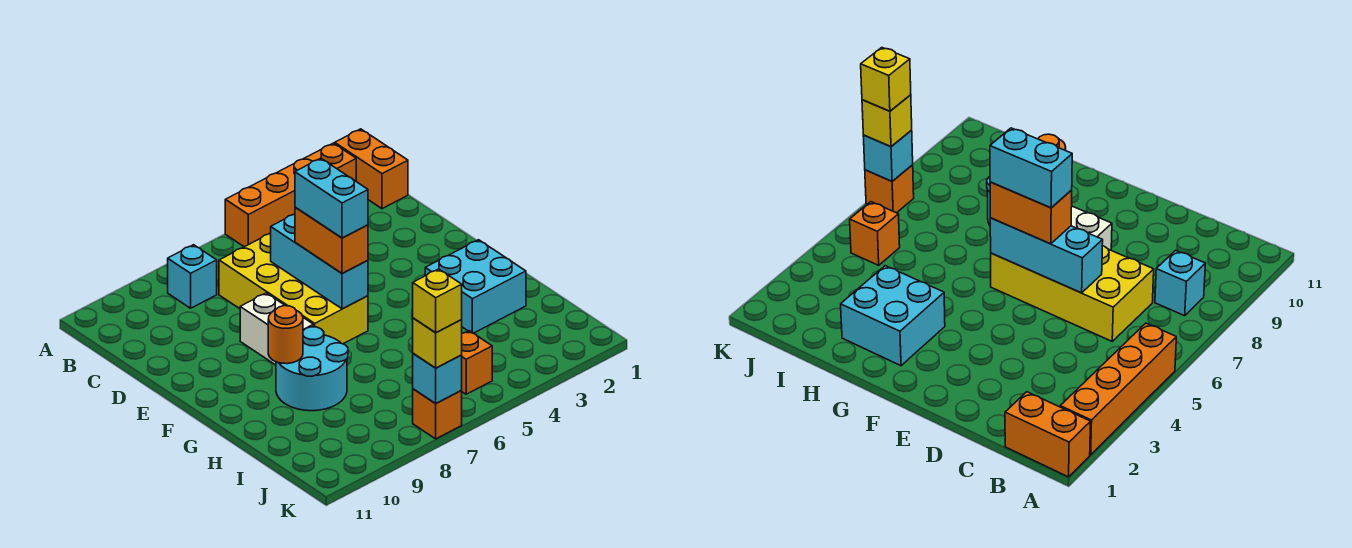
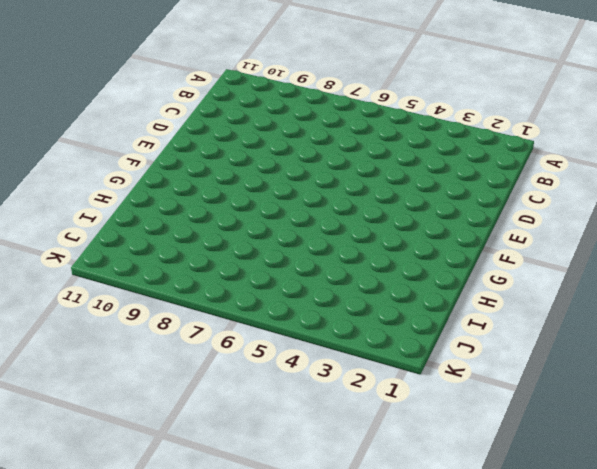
none -> orange 1x2 brick [335,129,408,209]
none -> orange 1x4 brick [225,143,356,247]
none -> cyan 1x1 brick [168,245,217,308]

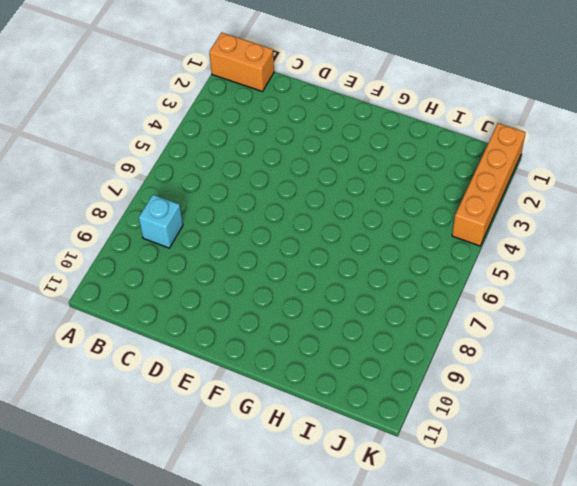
orange 1x4 brick [452,123,526,246] -> orange 1x4 brick moved to [225,143,356,247]
none -> yellow 2x4 brick [219,233,368,344]
none -> white 1x2 brick [240,293,313,365]
none -> cyan 2x2 brick [425,240,526,333]

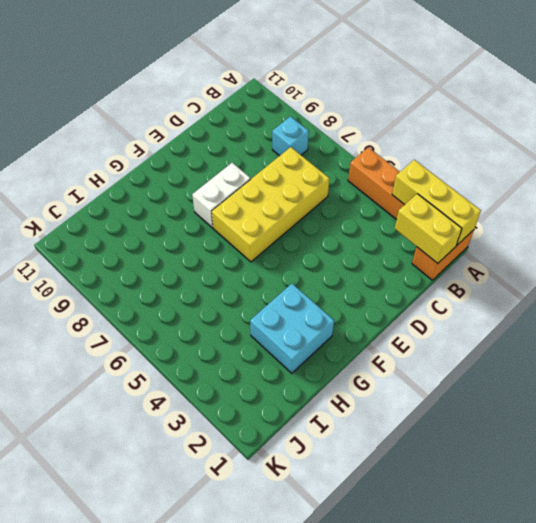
yellow 1x3 brick [392,160,481,246] -> none
yellow 1x2 brick [395,194,462,264] -> none
none -> cyan 2x2 round brick [276,327,348,411]
none -> orange 1x1 brick [461,331,492,394]
none -> orange 1x1 brick [413,389,462,439]

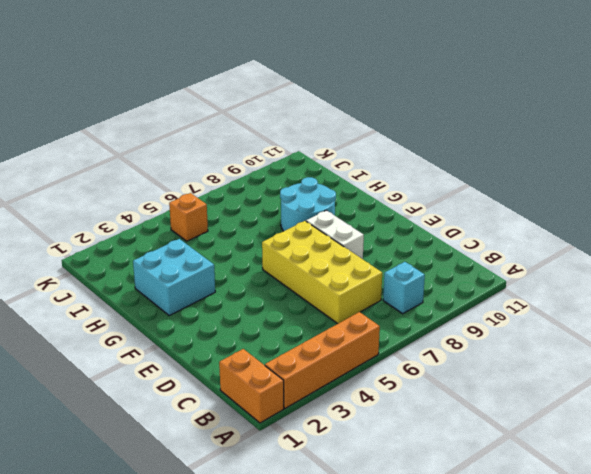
none -> orange 1x1 brick [413,389,462,439]
none -> cyan 1x3 brick [271,214,368,309]
none -> orange 1x1 round brick [268,306,303,364]

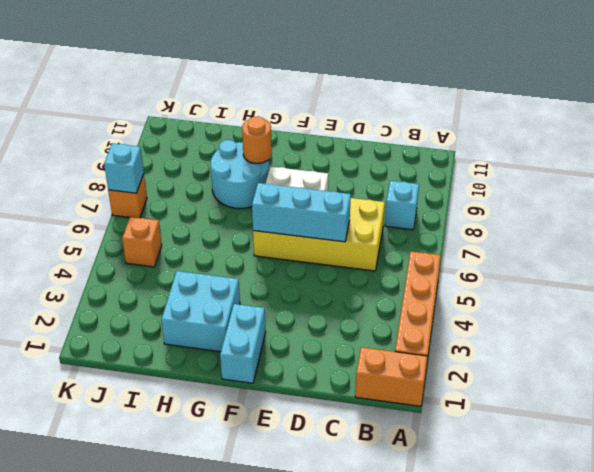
cyan 1x2 brick [220,304,266,383] -> cyan 1x2 brick turned to [295,158,368,238]
none -> orange 1x2 brick [295,207,368,274]
none -> yellow 1x1 brick [413,318,462,368]
none -> yellow 1x1 brick [413,269,462,333]

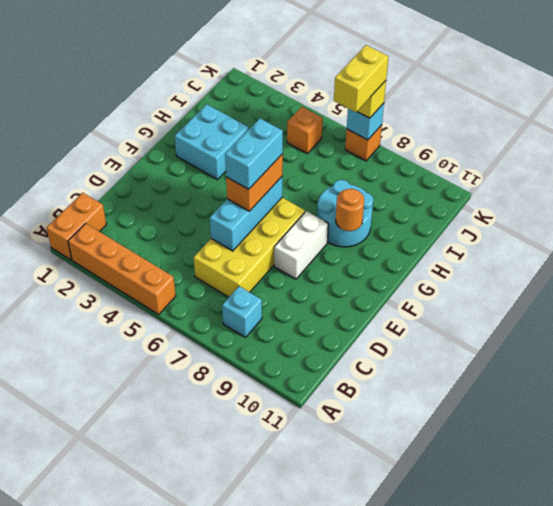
yellow 1x2 brick [334,45,389,112] -> yellow 1x1 brick [413,269,462,333]

